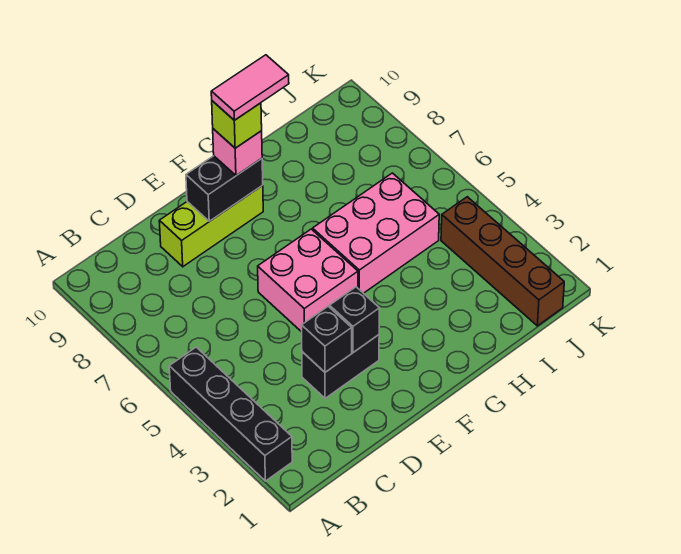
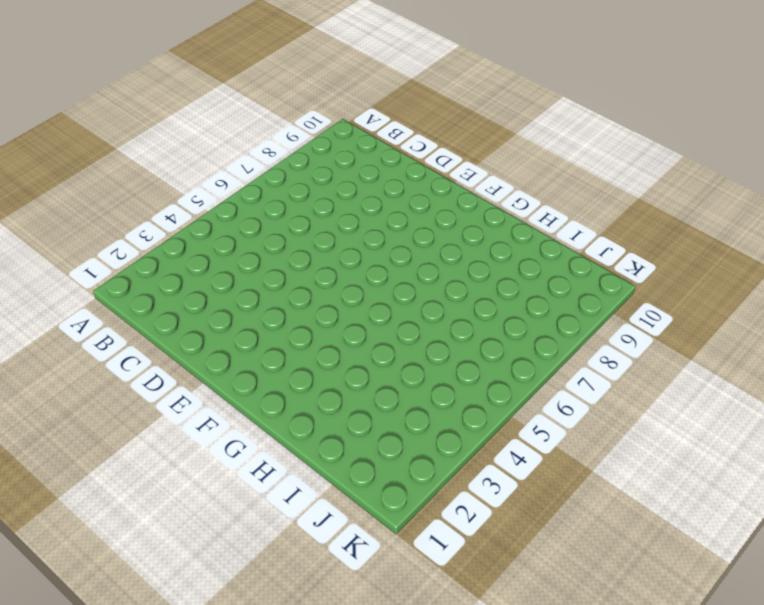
none -> black 1x4 brick [169,347,292,481]
none -> black 1x2 brick [302,335,379,398]
none -> lime 1x3 brick [159,185,263,267]

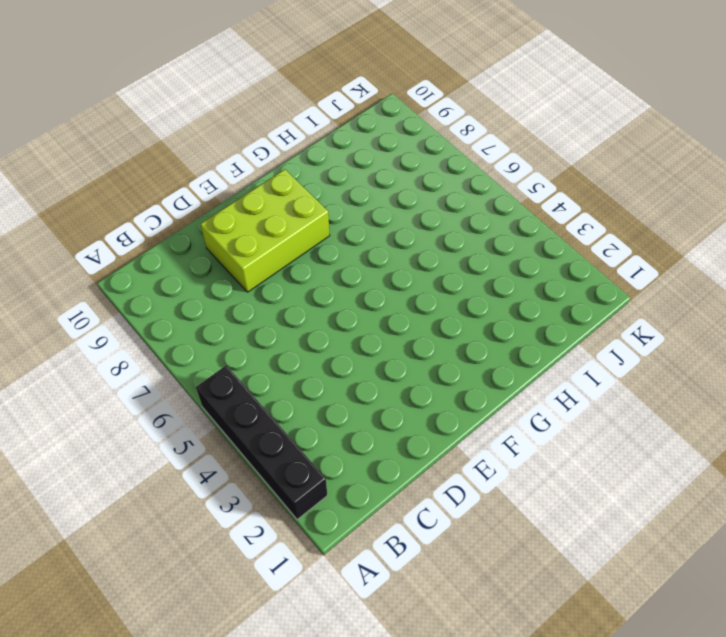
lime 2x3 brick [201,169,330,292] -> lime 1x3 brick [159,185,263,267]
none -> black 1x2 brick [302,335,379,398]
none -> pink 2x2 brick [258,229,358,332]
none -> pink 2x3 brick [313,173,439,293]

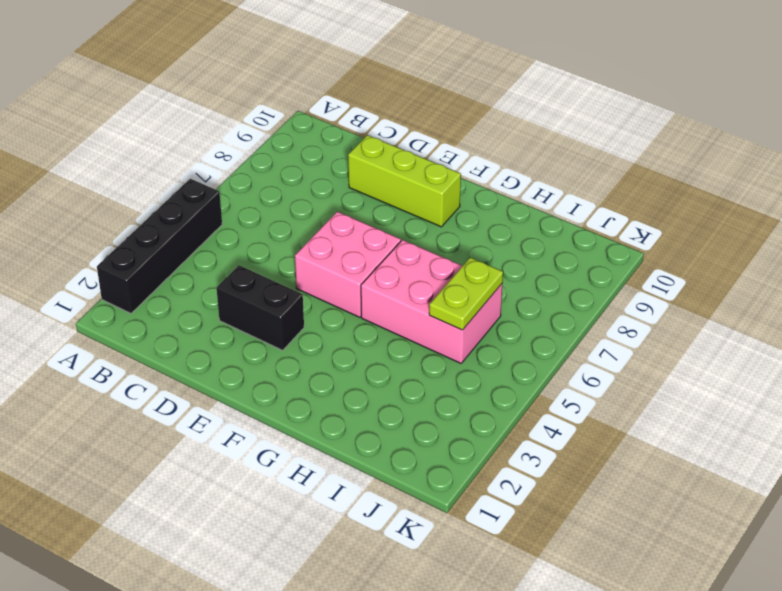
lime 1x2 plate [429,258,503,330] -> none
none -> brown 1x4 brick [441,197,564,326]
none -> black 1x1 brick [302,306,352,372]
none -> black 1x1 brick [330,287,379,352]

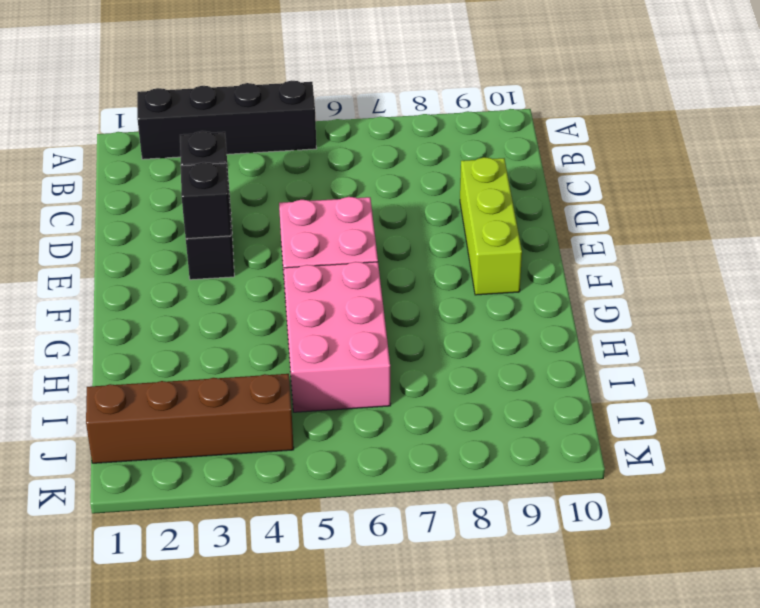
none -> black 1x2 brick [186,156,263,221]
none -> pink 1x1 brick [213,129,262,176]
none -> lime 1x1 brick [212,101,262,148]

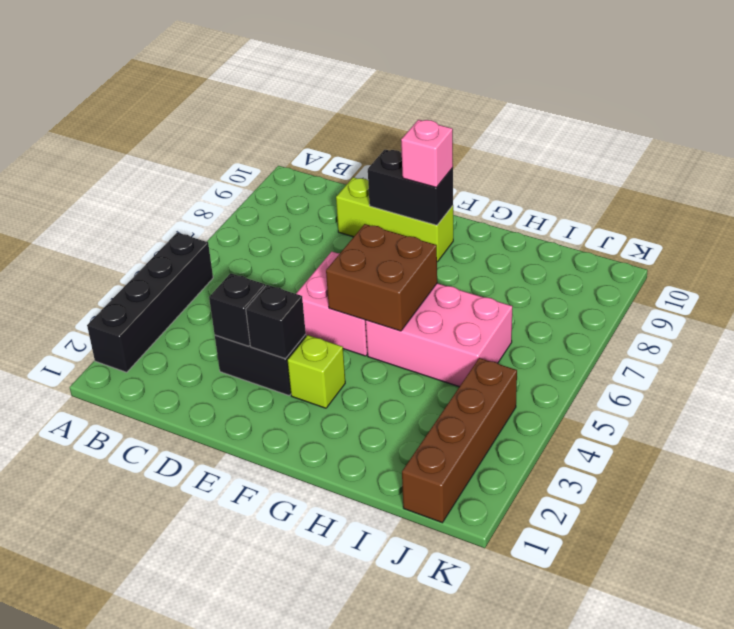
lime 1x1 brick [287,335,345,408] -> lime 1x1 brick moved to [212,101,262,148]
brown 2x2 brick [326,224,437,331] -> none
none -> pink 1x2 tile [211,55,289,120]

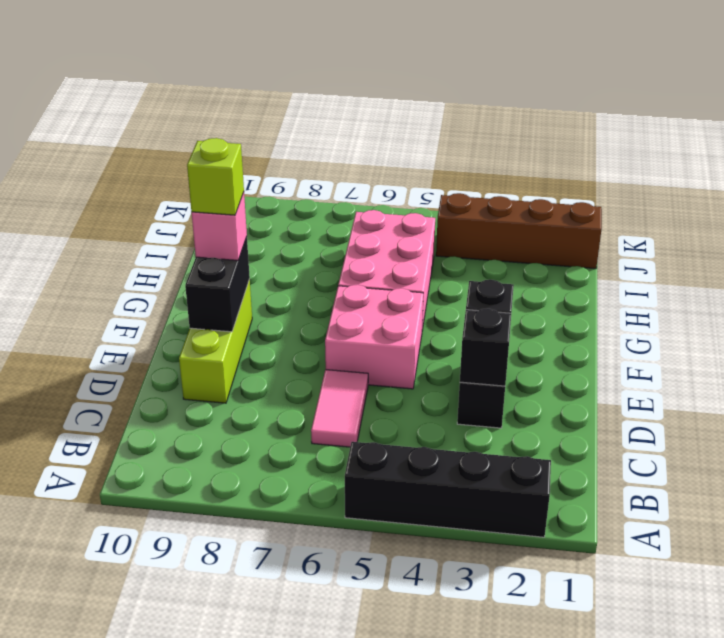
pink 1x2 tile [311,370,368,447] -> pink 1x2 tile moved to [211,55,289,120]

